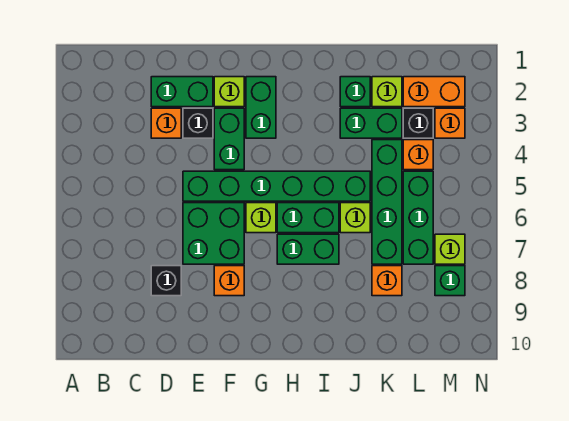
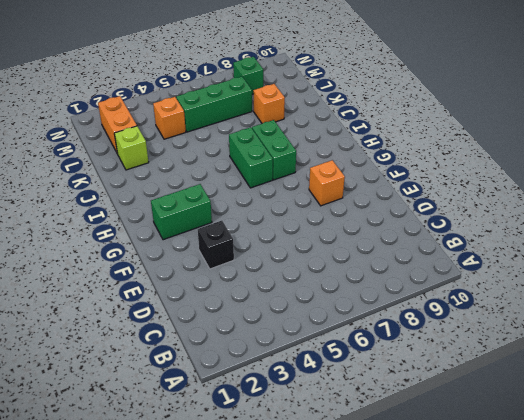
none -> green 1x2 brick [151,77,213,107]
none -> orange 1x1 brick [151,108,181,138]
none -> black 1x1 brick [151,266,181,296]

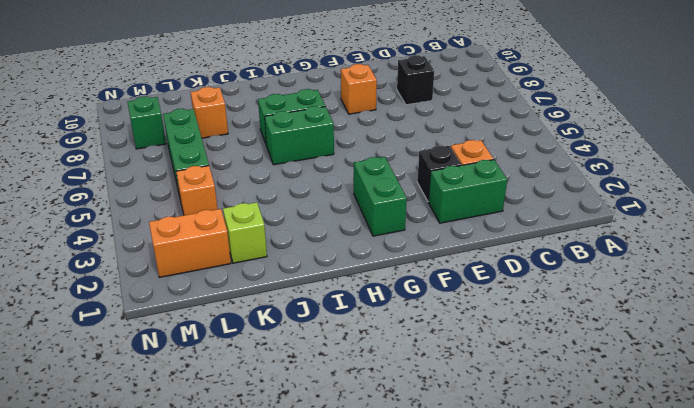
none -> green 1x6 brick [183,171,370,201]
none -> green 2x2 brick [183,203,244,264]
none -> lime 1x1 brick [214,77,244,107]

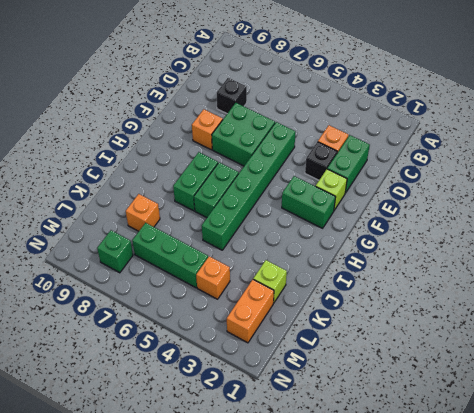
none -> green 1x2 brick [214,108,244,170]
none -> lime 1x1 brick [246,203,276,233]
none -> green 1x1 brick [340,77,370,107]

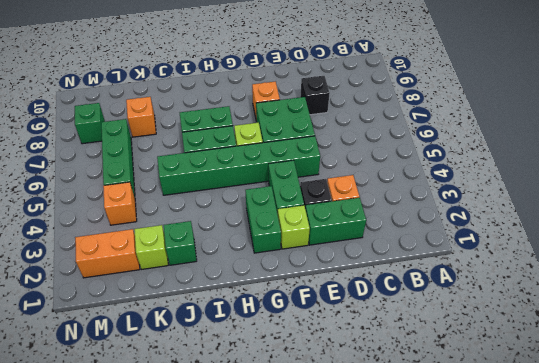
none -> green 1x2 brick [340,108,402,138]
none -> lime 1x1 brick [340,203,370,233]
none -> green 1x4 brick [372,140,402,264]

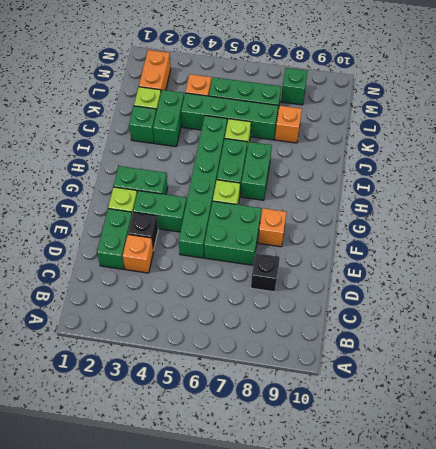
none -> black 1x1 brick [403,108,433,138]
none -> orange 1x1 brick [435,108,465,138]
none -> lime 1x1 brick [435,234,465,264]

